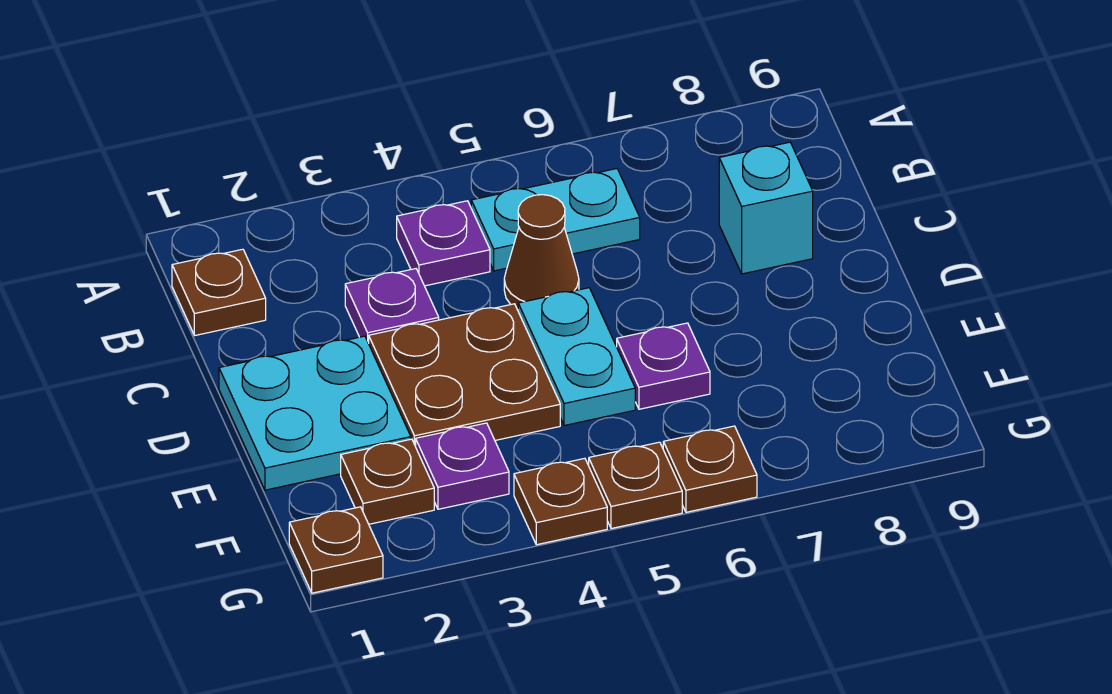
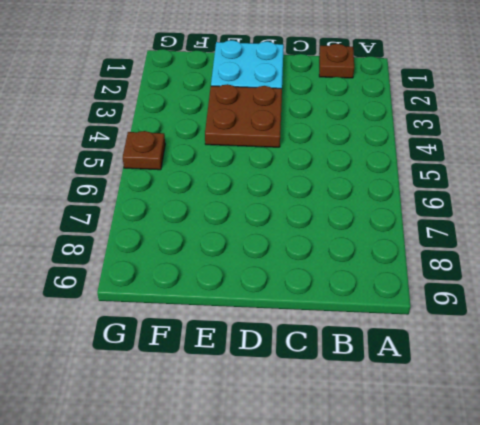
none -> purple 1x1 plate [397,201,490,286]
none -> cyan 1x2 plate [471,169,640,271]
none -> purple 1x1 plate [345,269,439,343]

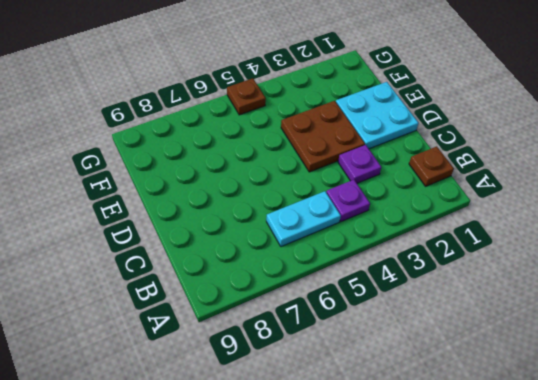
none -> brown 1x1 cone [504,195,579,310]
none -> cyan 1x1 brick [719,142,813,274]
none -> cyan 1x2 plate [518,288,635,426]

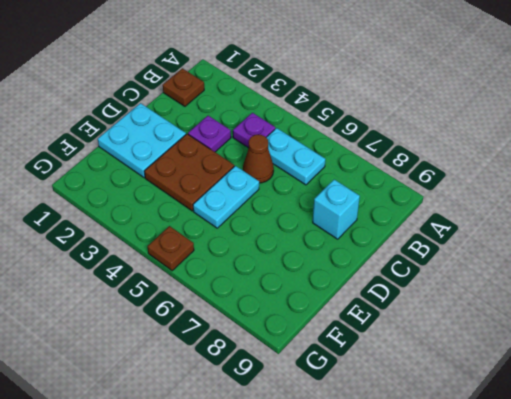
none -> purple 1x1 plate [617,323,710,409]
none -> brown 1x1 plate [341,439,434,524]
none -> purple 1x1 plate [416,423,509,509]

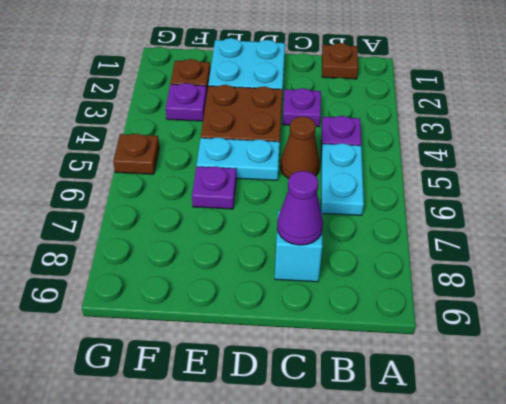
purple 1x1 cone [277,171,323,245] -> none
none -> brown 1x1 plate [289,507,383,593]
none -> brown 1x1 plate [514,458,607,545]
none -> brown 1x1 plate [663,426,757,512]

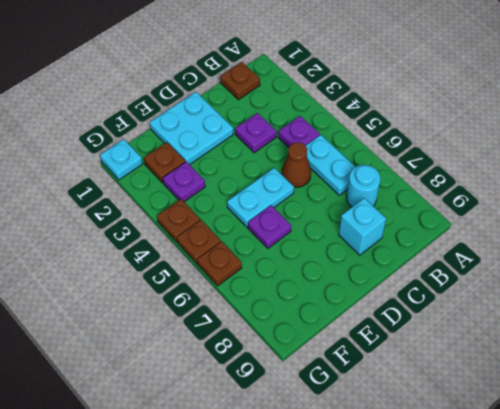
cyan 1x1 round brick [347,165,380,207] -> none
cyan 1x1 plate [100,139,142,180] -> brown 1x1 plate [289,507,383,593]
none -> brown 2x2 plate [369,304,560,446]

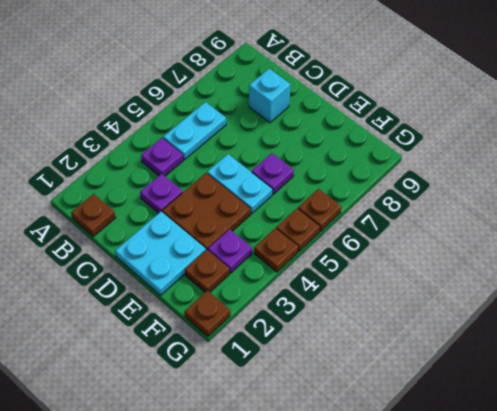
none -> brown 1x1 cone [504,195,579,310]

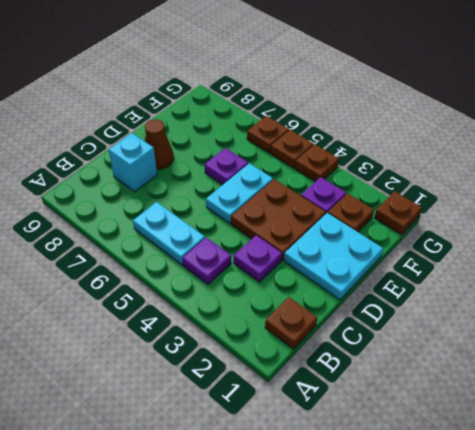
brown 1x1 cone [145,119,174,169] -> brown 1x1 cone moved to [504,195,579,310]

